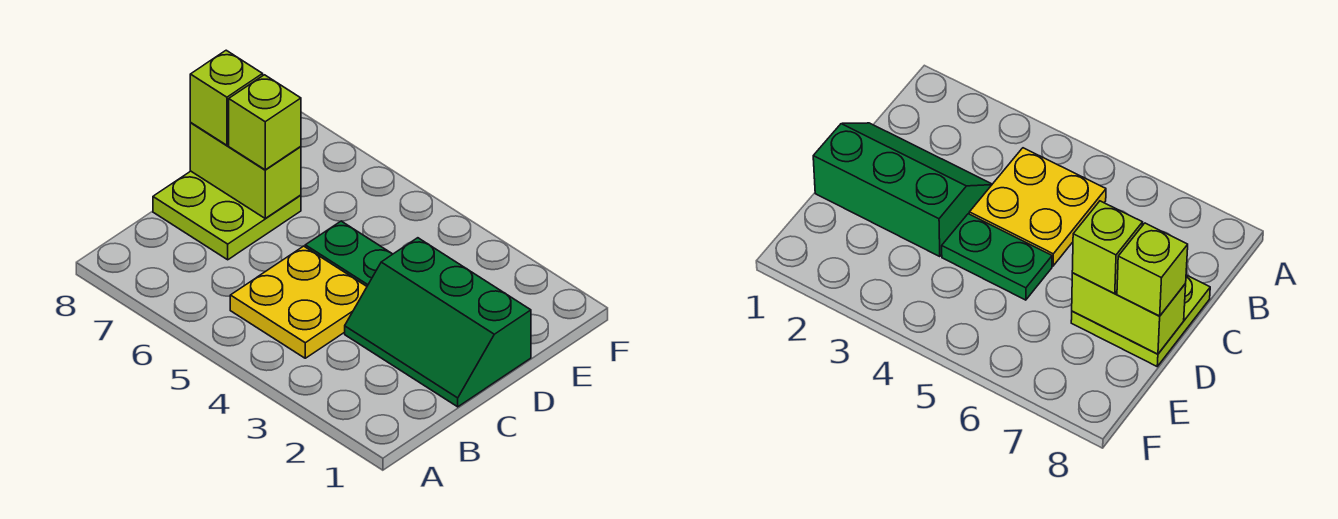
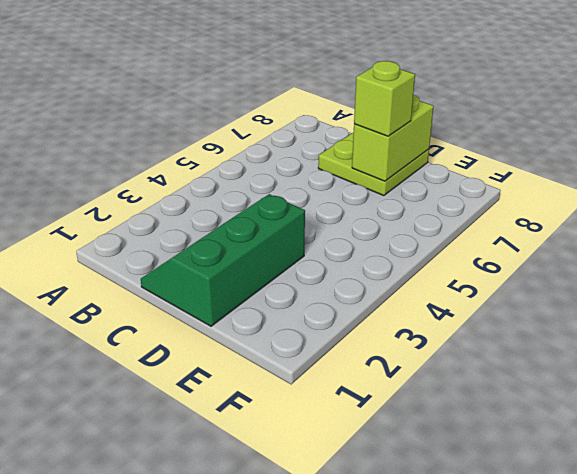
none -> yellow 2x2 plate [230,246,367,358]
none -> green 1x2 plate [305,221,392,286]

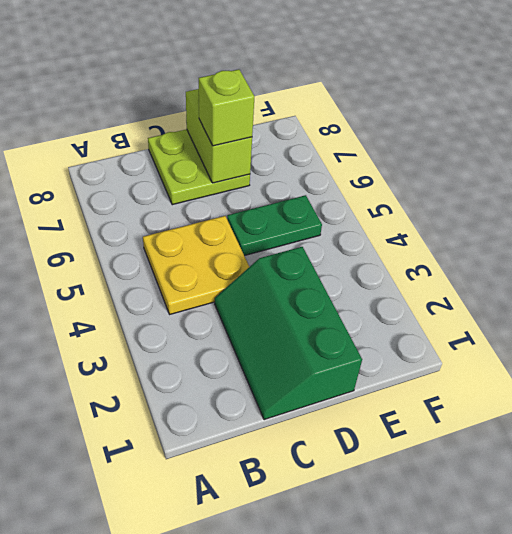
green 1x2 plate [227,195,322,256] -> green 1x2 plate turned to [305,221,392,286]
none -> lime 1x1 brick [190,50,263,145]

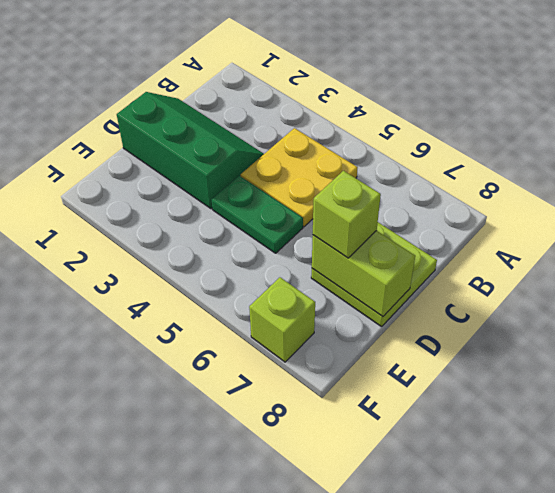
lime 1x1 brick [249,277,315,362] -> lime 1x1 brick moved to [190,50,263,145]

